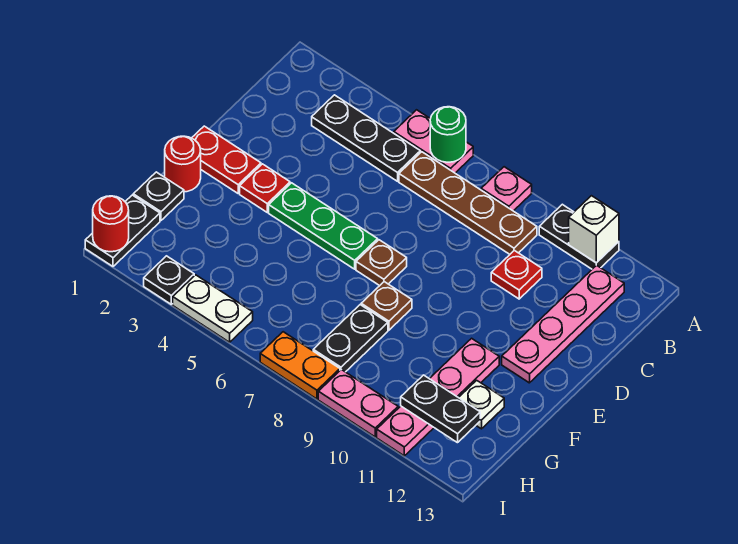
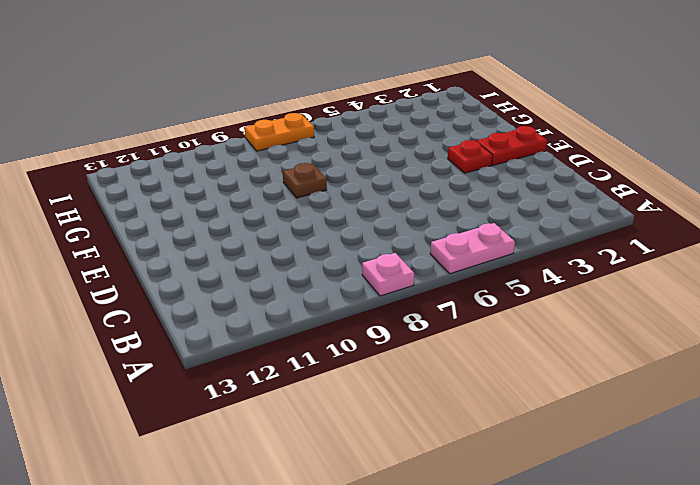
none -> black 1x2 plate [539,204,619,269]
none -> black 1x3 plate [312,95,420,181]
none -> brown 1x4 plate [399,152,537,254]

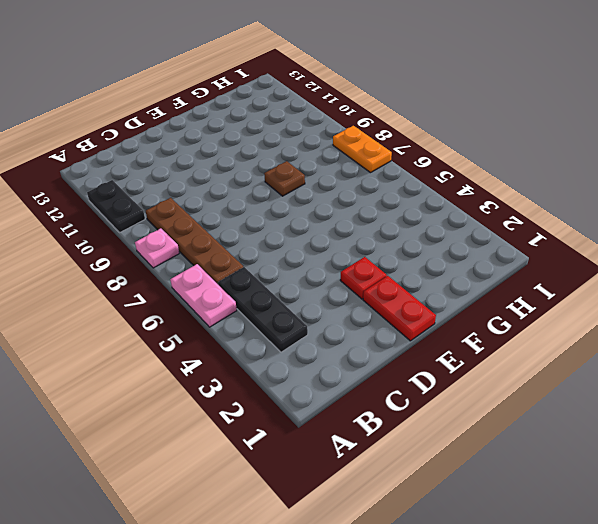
none -> pink 1x4 plate [502,265,624,383]
none -> red 1x1 plate [491,250,542,299]
none -> green 1x3 plate [269,183,378,269]

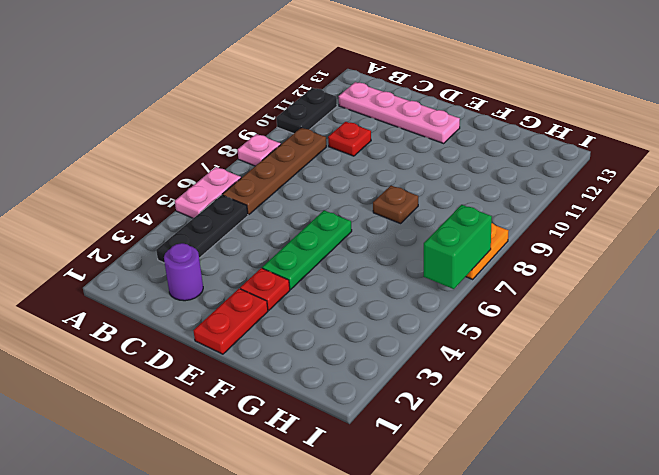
purple 1x1 round brick [164,243,203,301] -> none
green 1x2 brick [424,205,492,289] -> none
none -> brown 1x1 plate [356,240,407,286]
none -> red 1x1 round brick [165,136,201,192]
none -> pink 1x4 plate [377,338,499,456]

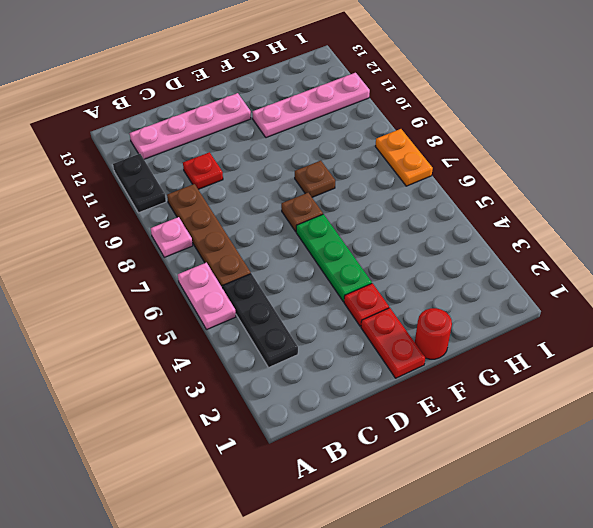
none -> black 1x1 plate [133,172,184,220]
none -> black 1x2 plate [313,305,388,372]
none -> white 1x1 plate [459,380,504,429]

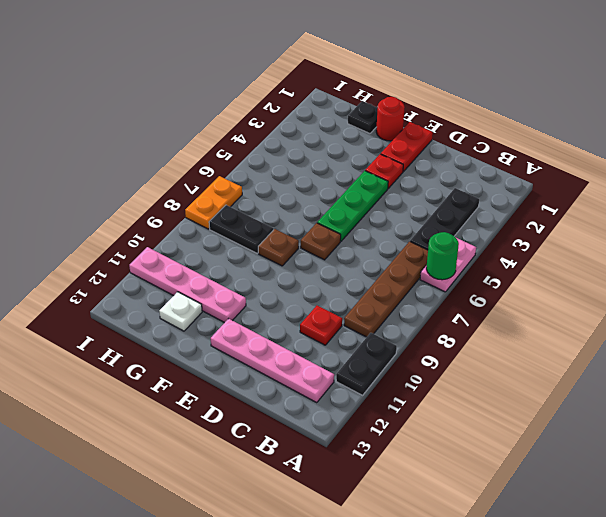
none -> pink 1x1 plate [481,167,532,211]
none -> black 1x2 plate [85,195,160,266]
none -> black 1x1 plate [144,256,194,304]

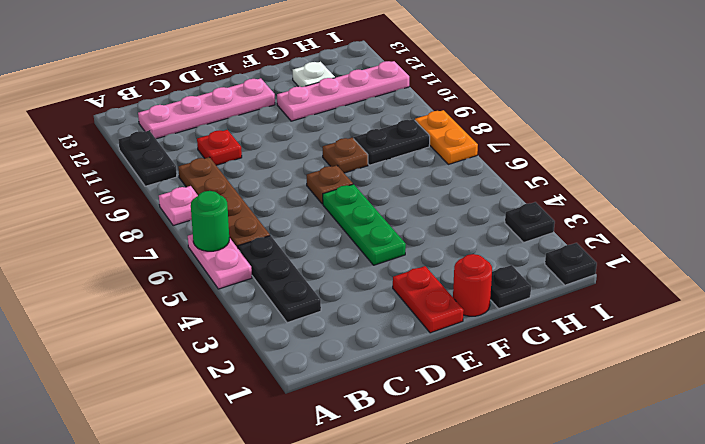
black 1x1 plate [545,243,597,285] -> black 1x2 plate [85,195,160,266]
none -> red 1x1 plate [240,164,290,212]
none -> white 1x2 plate [173,275,253,342]
none -> pink 1x2 plate [318,370,398,437]

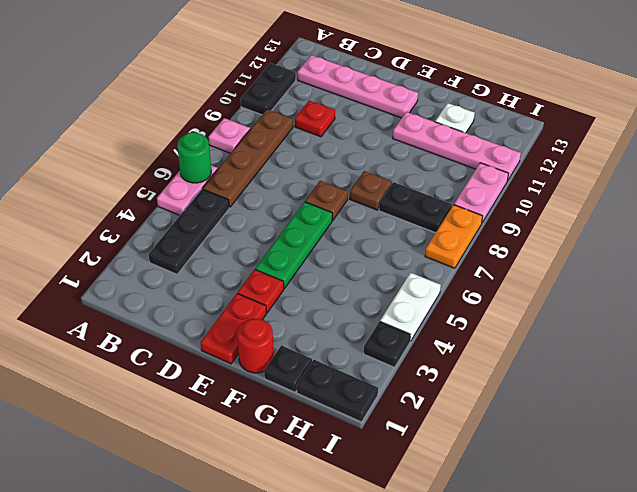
none -> white 1x1 brick [569,196,619,263]
none -> black 1x2 plate [401,375,480,443]
none -> red 1x1 round brick [93,196,129,252]

